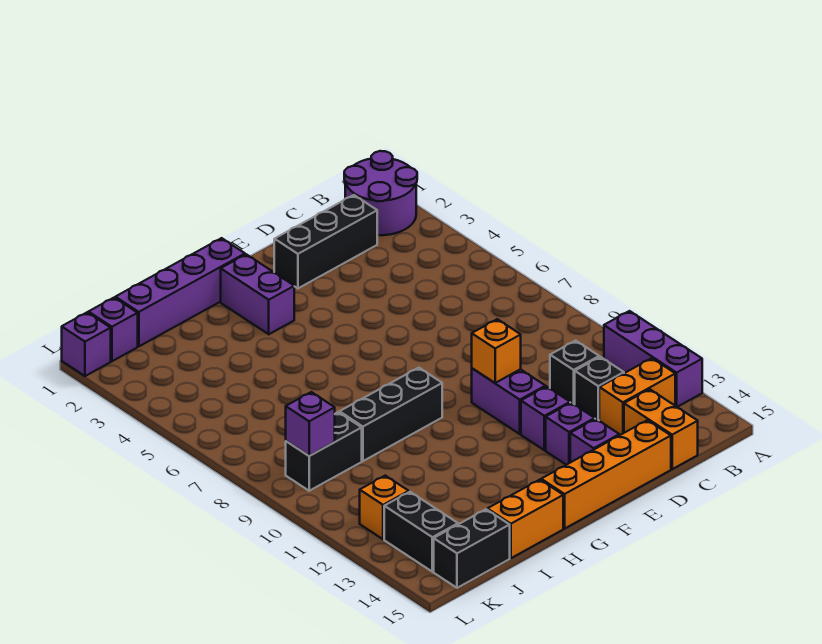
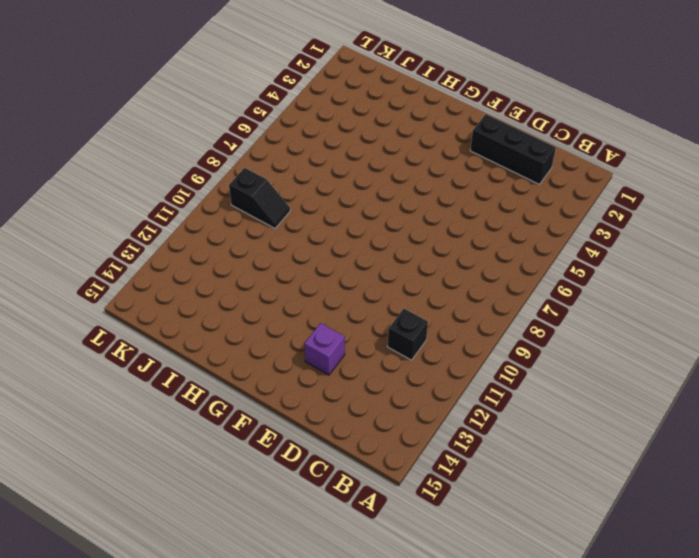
black 1x2 slope [229,168,290,228] -> black 1x2 brick [286,412,362,491]
none -> purple 2x2 round brick [344,151,417,235]
none -> purple 1x3 brick [604,311,702,407]
none -> orange 1x2 brick [599,358,675,435]

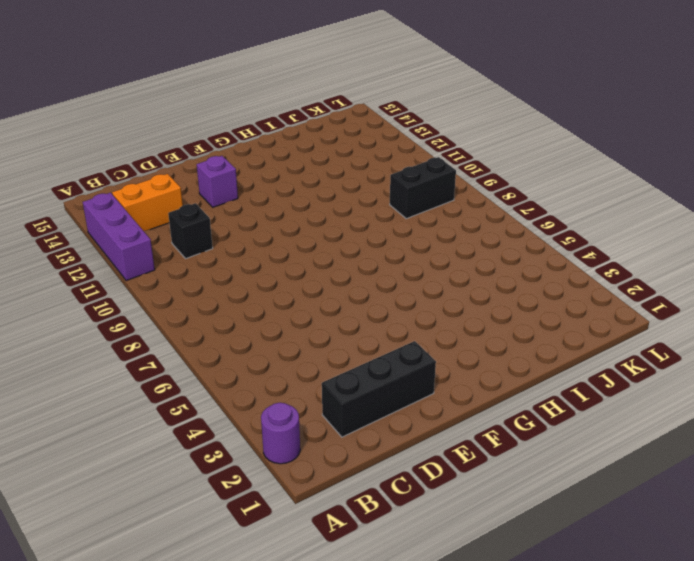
purple 1x1 round brick [261,403,300,464] -> purple 2x2 round brick [344,151,417,235]
none -> black 1x1 brick [574,357,624,420]
none -> orange 1x2 brick [624,389,698,469]
none -> orange 1x4 brick [541,420,671,528]

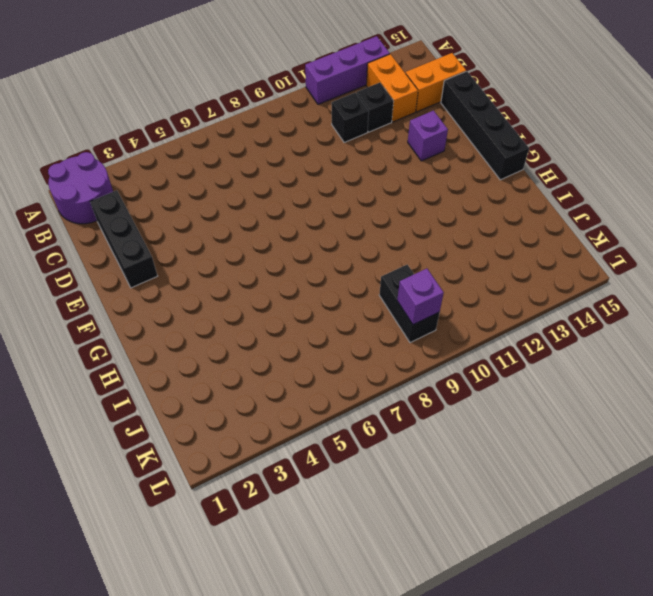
black 1x4 brick [441,71,529,180] -> orange 1x4 brick [541,420,671,528]
none -> purple 1x2 brick [472,368,545,434]
none -> purple 1x1 brick [521,387,570,450]
none -> purple 1x1 brick [570,419,619,462]

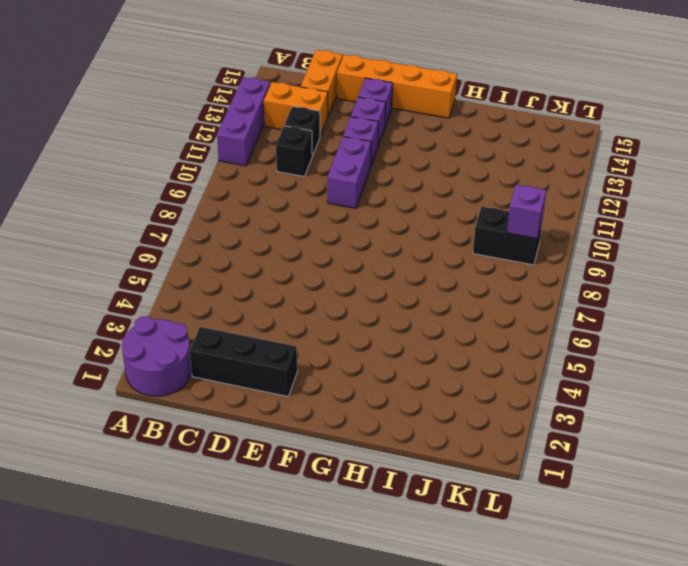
none -> purple 1x4 brick [115,238,245,346]
none -> purple 1x2 brick [221,254,294,334]
none -> black 1x3 brick [339,368,442,461]

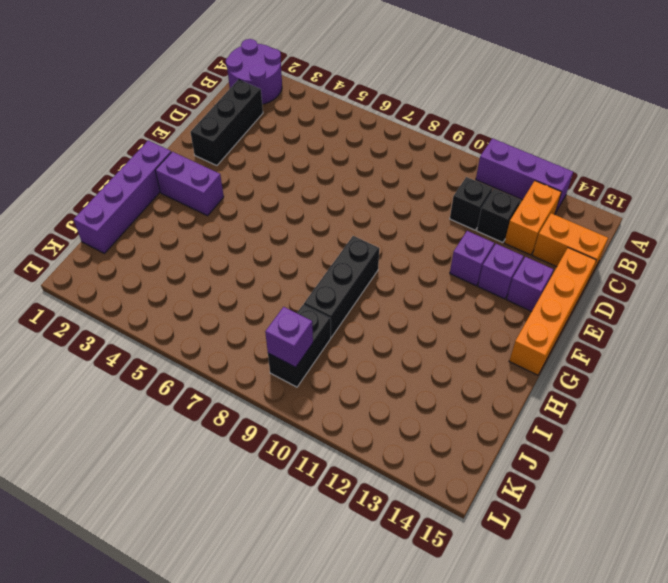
none -> purple 1x2 brick [472,368,545,434]
none -> orange 1x2 brick [487,480,563,558]
none -> black 1x2 brick [434,509,510,588]

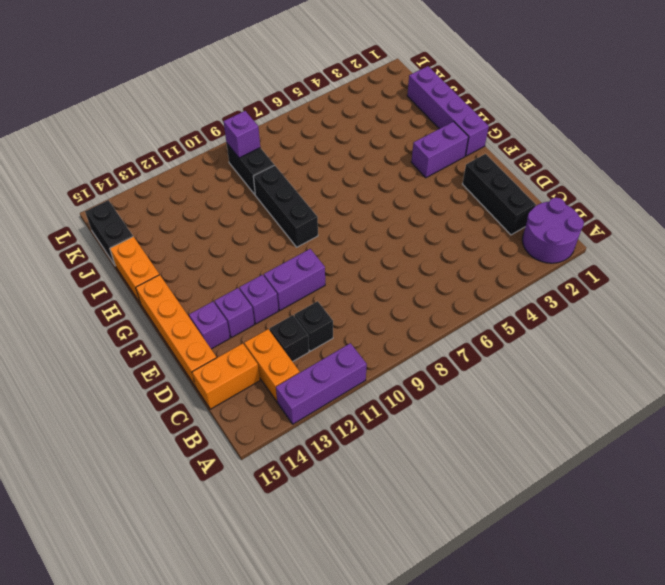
none -> purple 1x1 brick [88,298,138,361]
none -> orange 1x1 brick [360,476,409,539]
none -> black 1x2 brick [384,492,458,572]

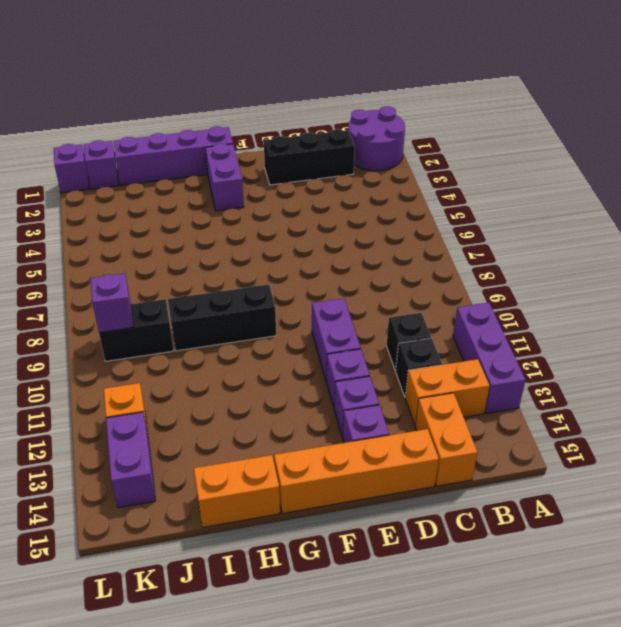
purple 1x2 brick [106,412,156,508] -> black 1x2 brick [384,492,458,572]
none -> black 1x2 brick [434,509,510,588]
none -> orange 1x1 brick [472,319,521,383]

